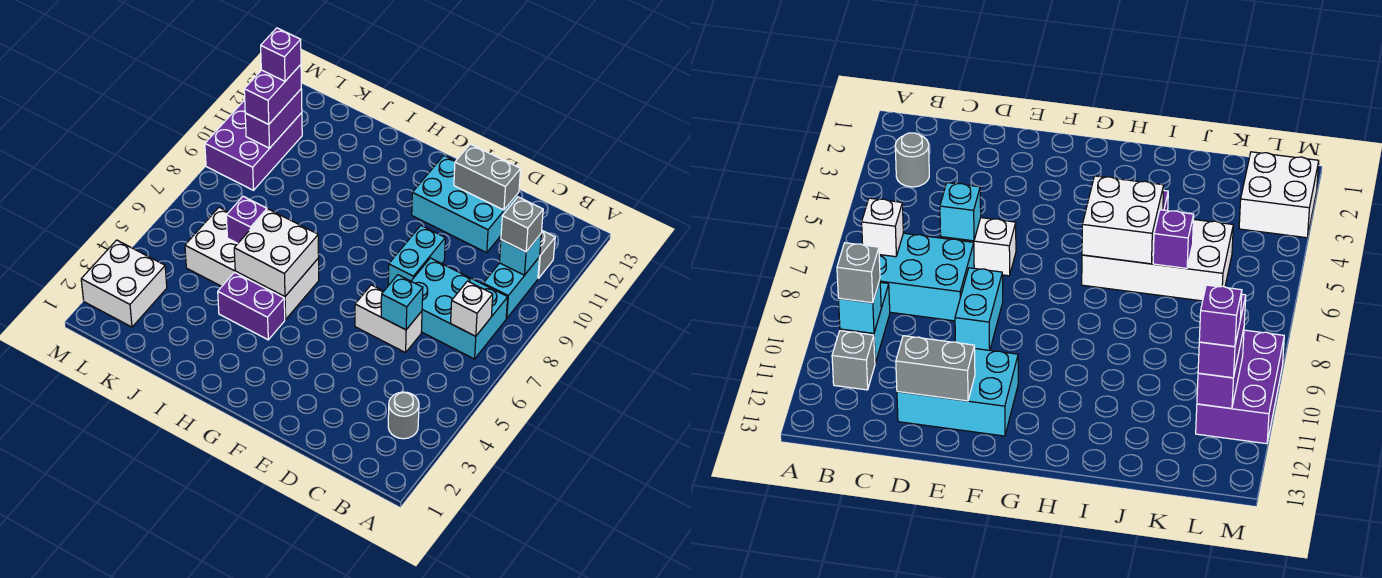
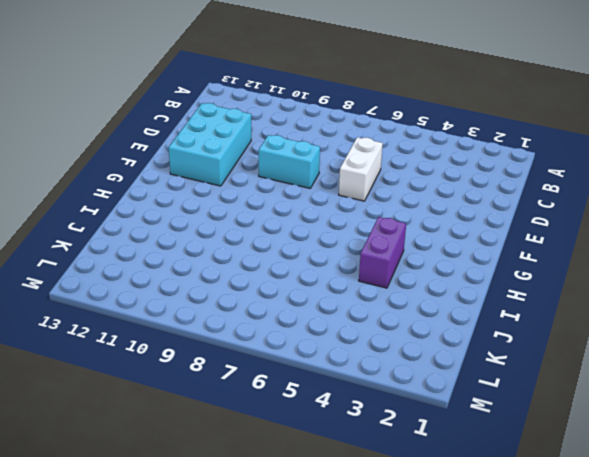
none -> grey 1x1 round brick [388,392,419,439]
none -> cyan 2x3 brick [411,258,508,359]
none -> cyan 1x2 brick [483,257,540,318]

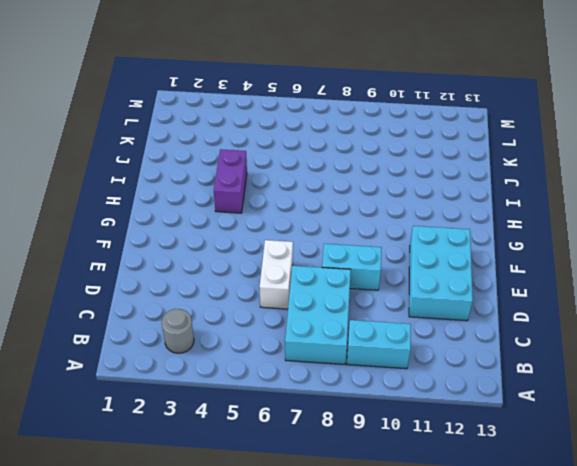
none -> grey 1x1 brick [538,231,555,278]
none -> white 2x4 brick [185,207,319,319]
none -> white 2x2 brick [81,240,167,327]

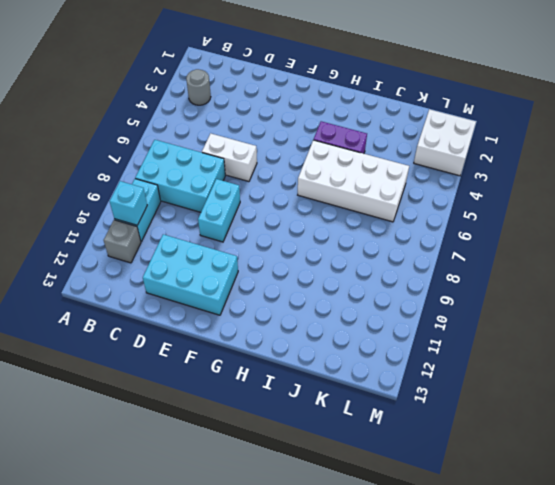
none -> purple 2x3 brick [205,100,302,190]
none -> white 1x1 brick [451,281,493,336]
none -> cyan 1x1 brick [381,275,423,330]

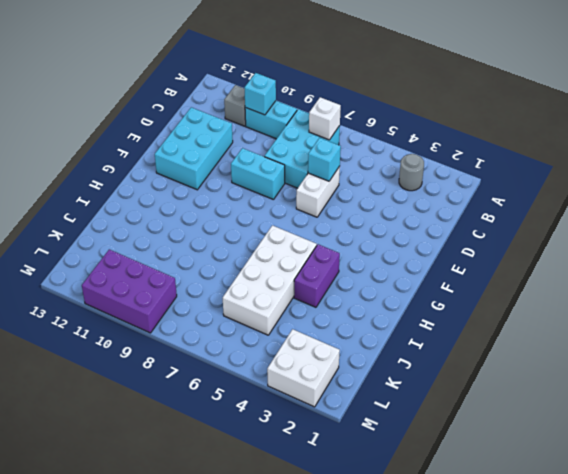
none -> grey 1x2 brick [454,144,520,210]
none -> white 2x2 brick [234,209,319,297]
none -> purple 1x1 brick [226,196,267,243]

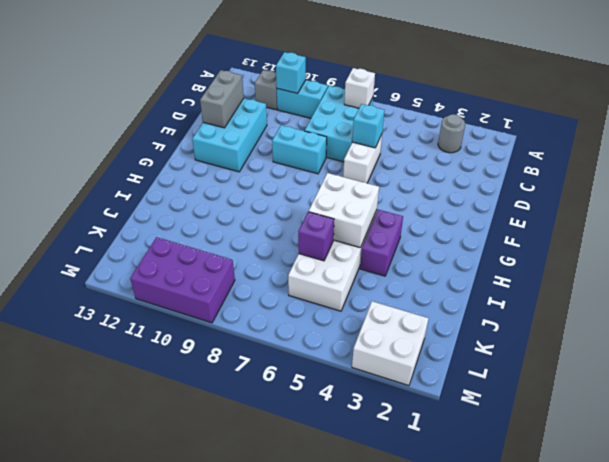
none -> purple 1x2 brick [245,89,302,148]
none -> grey 1x1 brick [501,197,543,252]
none -> purple 1x2 brick [244,65,301,125]

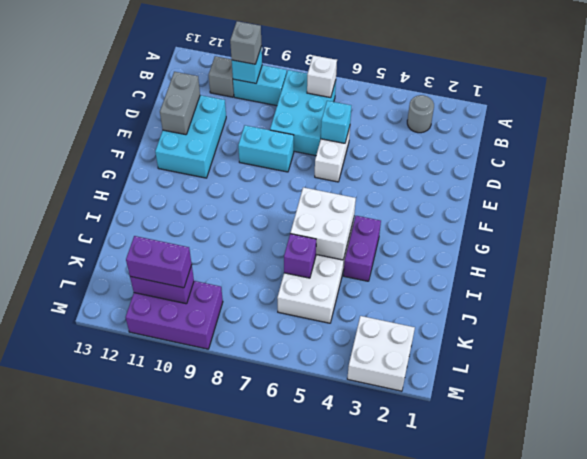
none -> purple 1x1 brick [261,28,301,81]

